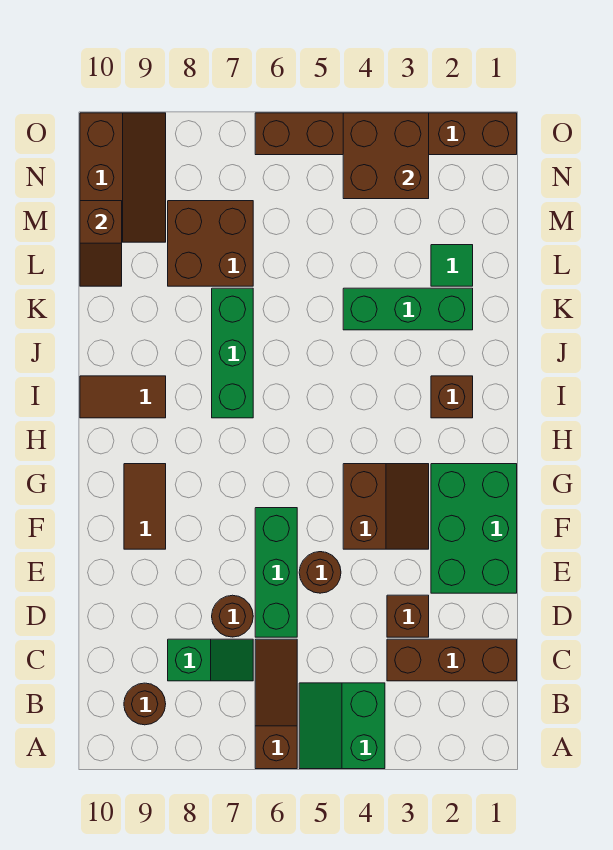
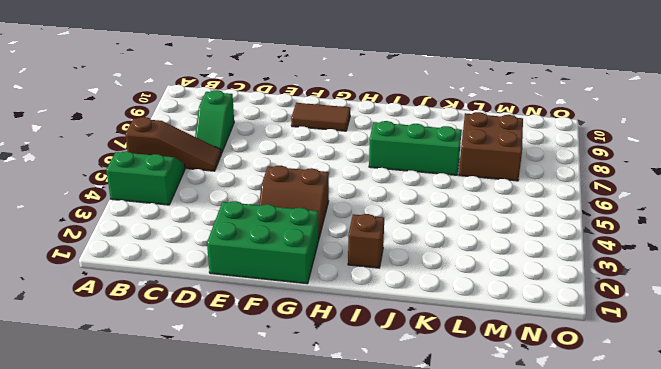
none -> brown 1x1 round brick [124,683,166,725]
none -> brown 1x3 brick [387,639,517,681]
none -> brown 1x1 brick [387,595,429,637]

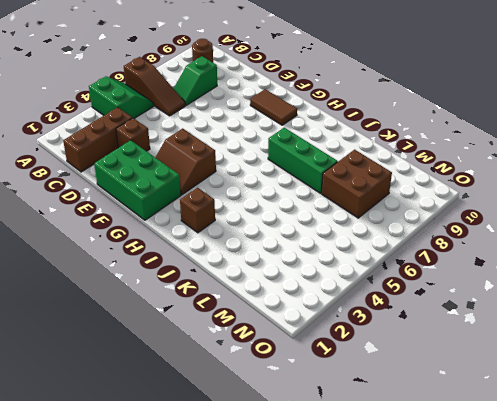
none -> green 1x3 brick [255,508,297,637]
none -> brown 1x1 round brick [212,595,253,637]
none -> brown 1x1 round brick [299,552,341,593]

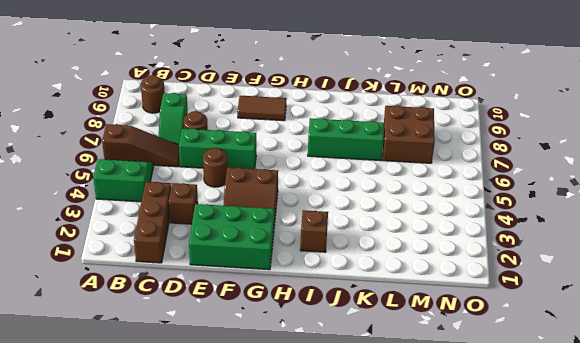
none -> brown 1x2 tile [80,376,166,418]
none -> green 1x3 brick [343,288,473,330]
none -> green 1x1 tile [431,245,473,286]

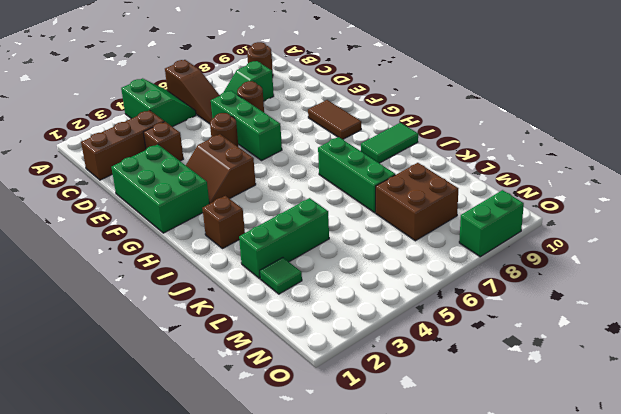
green 1x2 tile [361,123,418,163] -> brown 1x2 tile [80,376,166,418]
green 1x2 brick [459,190,524,257] -> brown 2x3 slope [80,113,166,242]
none -> brown 1x6 brick [255,113,517,155]
none -> brown 1x2 slope [80,201,122,286]
none -> brown 2x2 brick [343,113,429,199]

